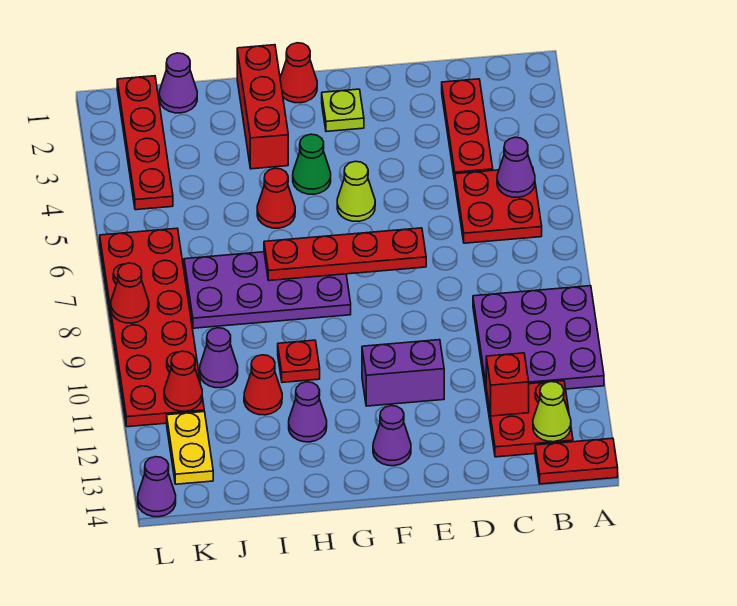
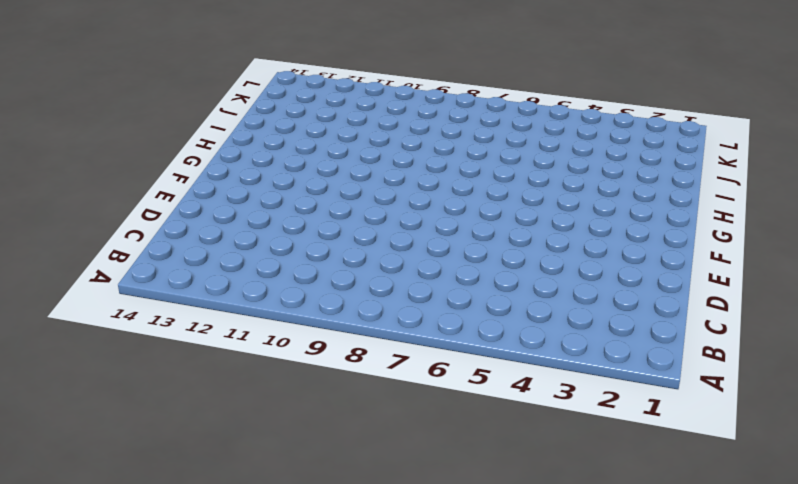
none -> purple 3x3 plate [473,286,604,392]
none -> red 1x2 plate [535,438,618,484]
none -> red 2x2 plate [455,167,542,243]

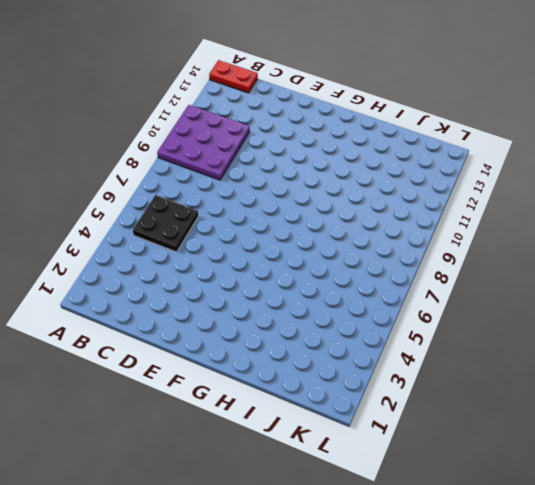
black 2x2 plate [133,195,198,252] -> red 2x2 plate [455,167,542,243]
none -> red 2x2 plate [486,381,573,457]
none -> red 1x3 plate [442,79,493,180]
none -> purple 1x2 brick [362,340,444,406]

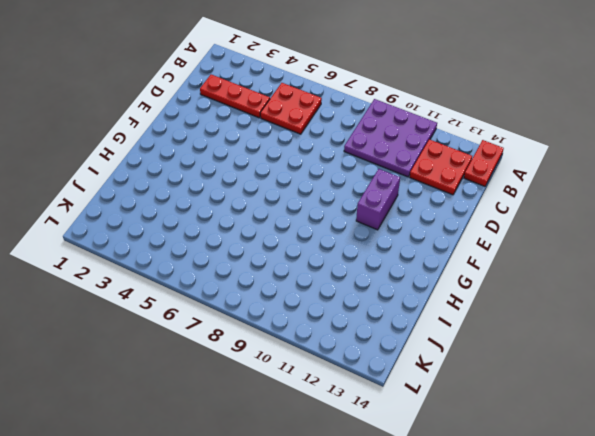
none -> lime 1x1 plate [322,89,364,132]
none -> lime 1x1 cone [337,162,375,221]
none -> purple 1x1 cone [373,406,411,466]

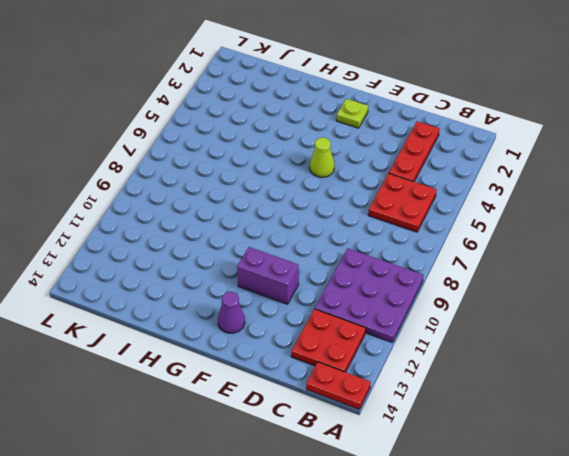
none -> red 1x1 cone [280,43,317,103]
none -> green 1x1 cone [293,134,331,194]
none -> purple 2x4 plate [184,252,351,328]

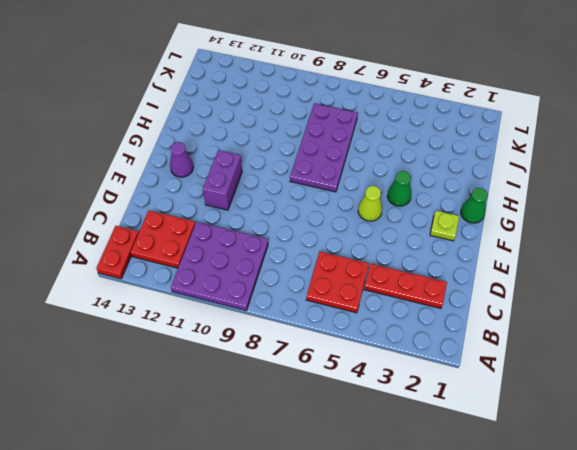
green 1x1 cone [461,188,488,223] -> red 1x1 cone [280,43,317,103]
none -> red 1x3 brick [237,45,288,169]
none -> red 1x1 cone [257,168,295,228]
none -> red 1x1 plate [278,340,320,383]

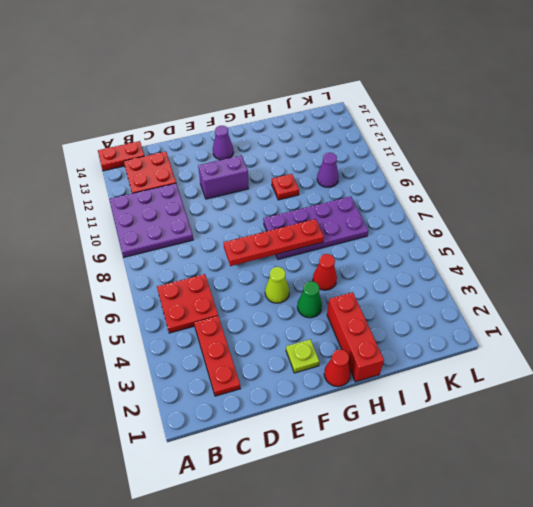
none -> purple 1x1 cone [289,382,327,442]
none -> red 1x1 cone [244,355,282,415]
none -> purple 1x1 cone [159,53,197,113]

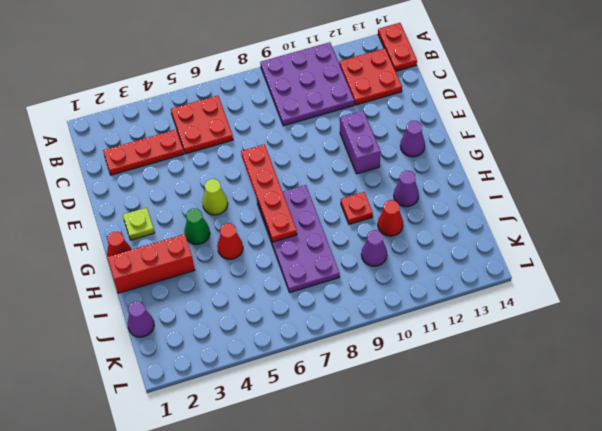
none -> red 1x4 plate [117,76,173,210]
none -> red 2x6 plate [100,228,204,427]
none -> yellow 1x2 plate [167,412,213,484]

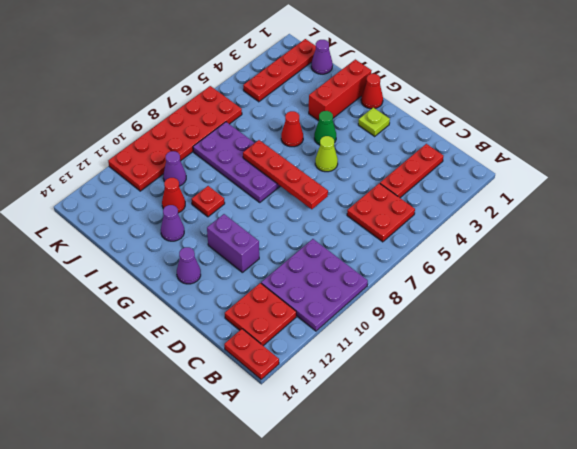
none -> yellow 1x2 plate [167,412,213,484]
none -> purple 1x1 cone [138,457,176,517]
none -> purple 1x1 cone [497,137,535,197]

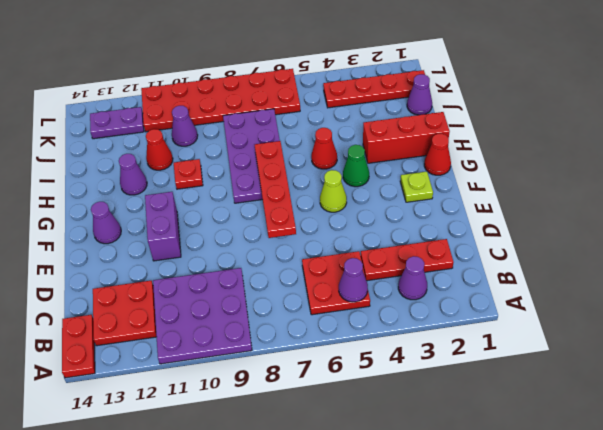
purple 1x1 cone [398,256,427,300] -> purple 1x1 cone moved to [138,457,176,517]
purple 1x2 plate [90,107,144,139] -> yellow 1x2 plate [167,412,213,484]
none -> lime 1x1 cone [533,382,571,442]
none -> red 1x1 brick [486,353,529,416]
none -> red 1x1 cone [164,351,202,411]

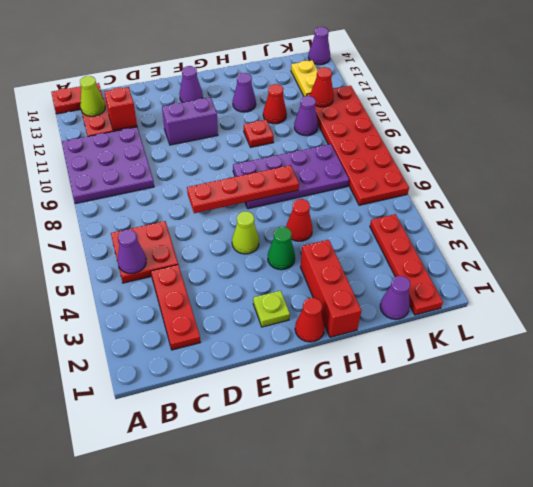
none -> red 1x1 cone [111,263,149,323]

